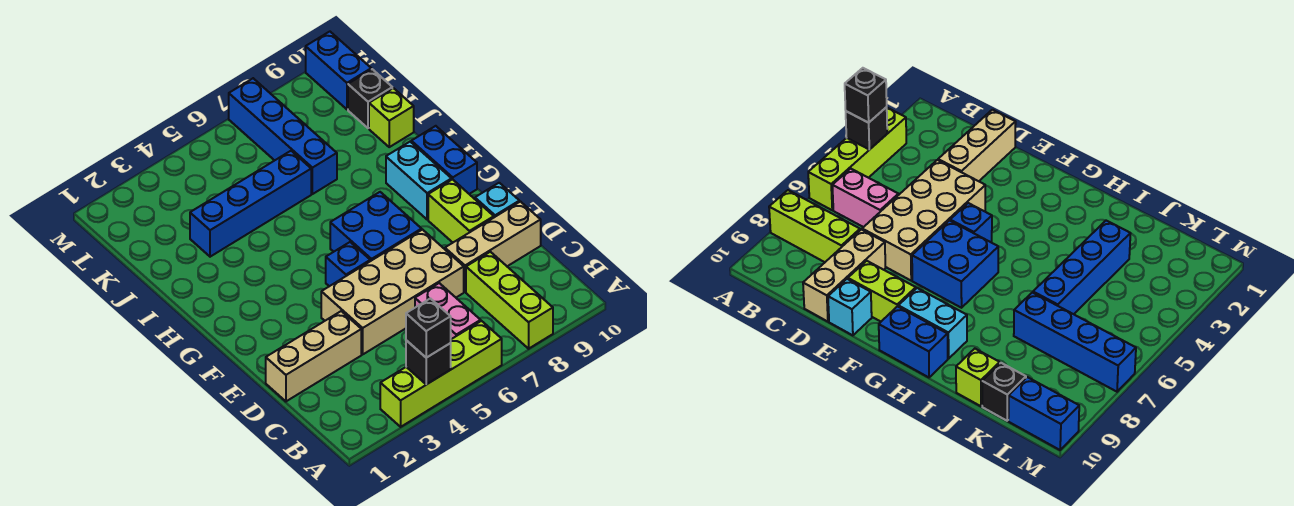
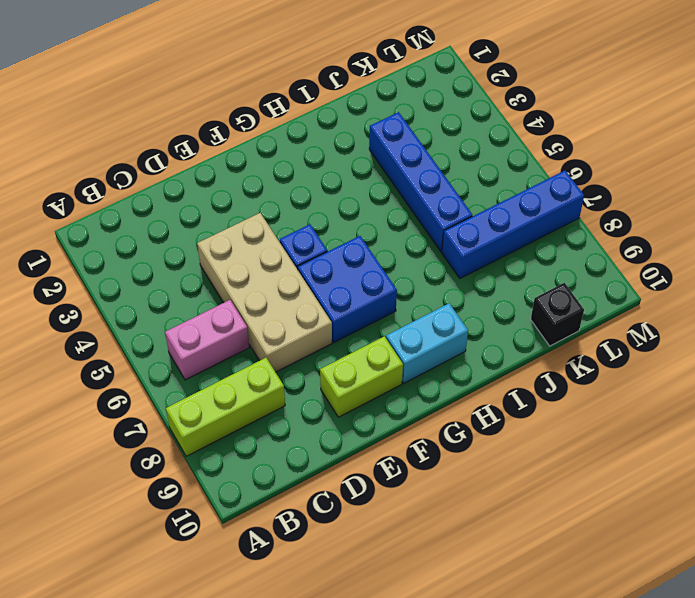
none -> lime 1x4 brick [380,321,502,427]
none -> tan 1x3 brick [266,311,361,401]
none -> tan 1x3 brick [445,202,541,292]

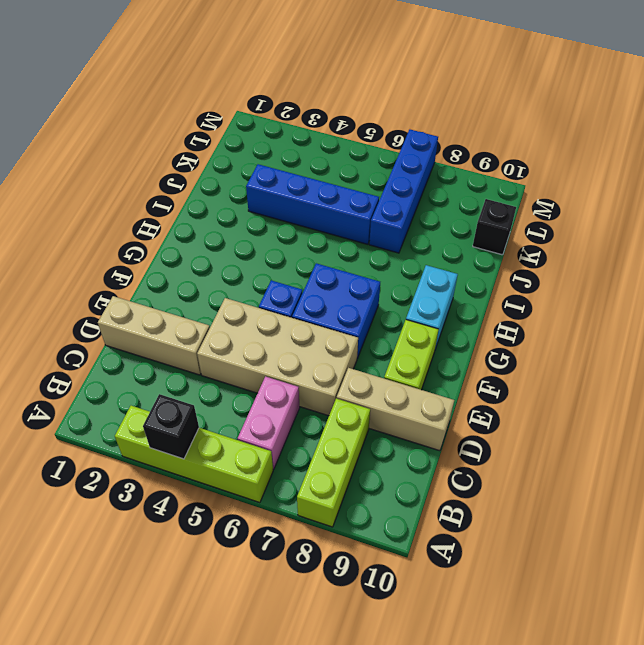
none -> cyan 1x1 brick [475,183,519,217]
none -> blue 1x2 brick [411,126,477,194]
none -> lime 1x1 brick [369,88,414,147]

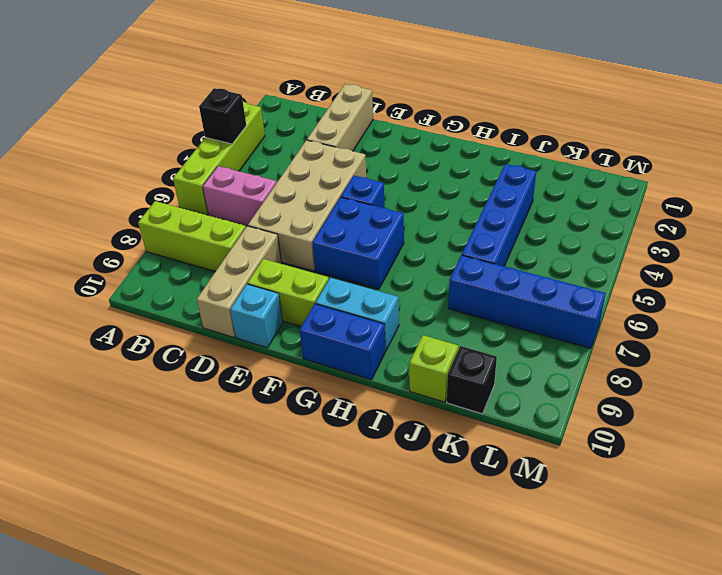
none -> blue 1x2 brick [306,32,371,109]
none -> black 1x1 brick [406,298,451,358]

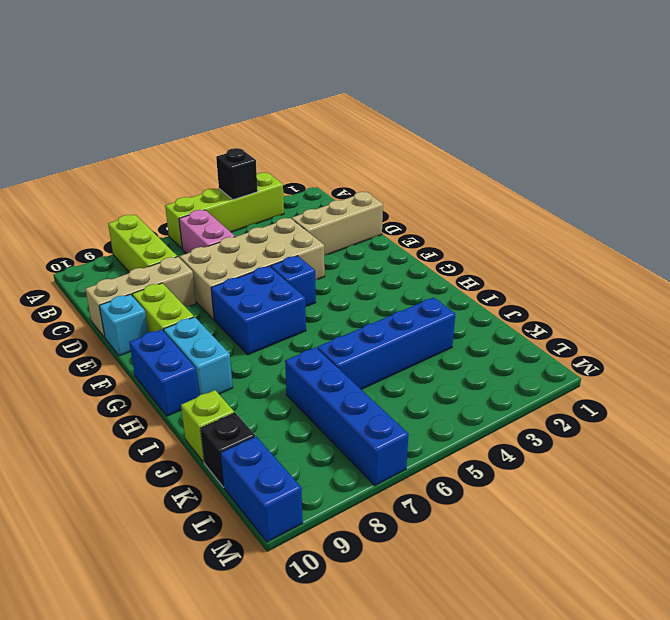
none -> black 1x1 brick [406,298,451,358]

